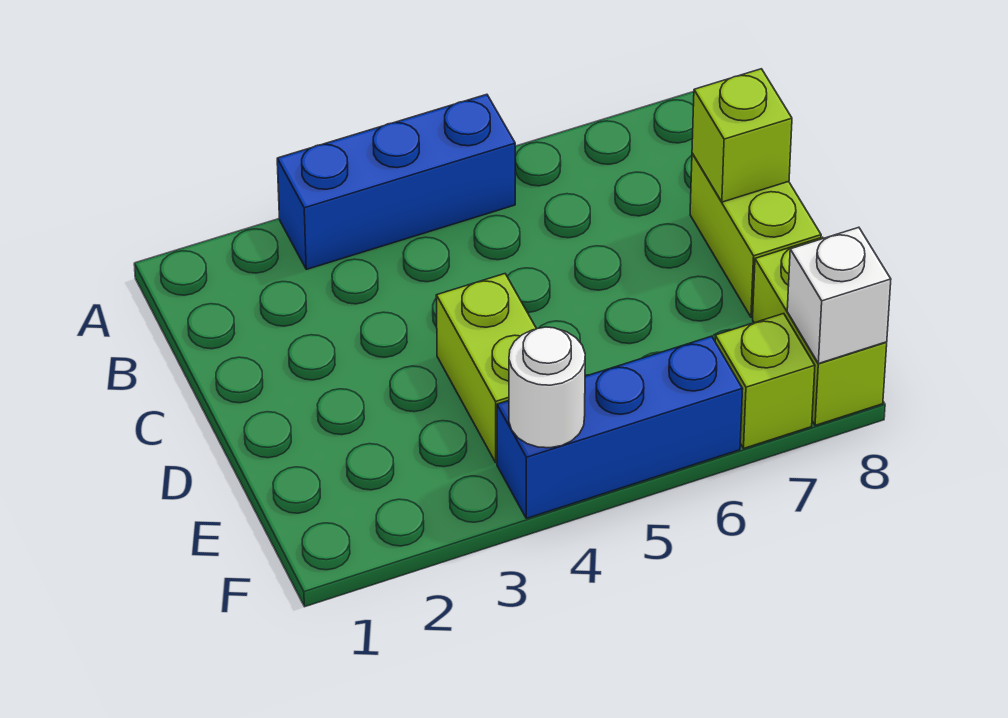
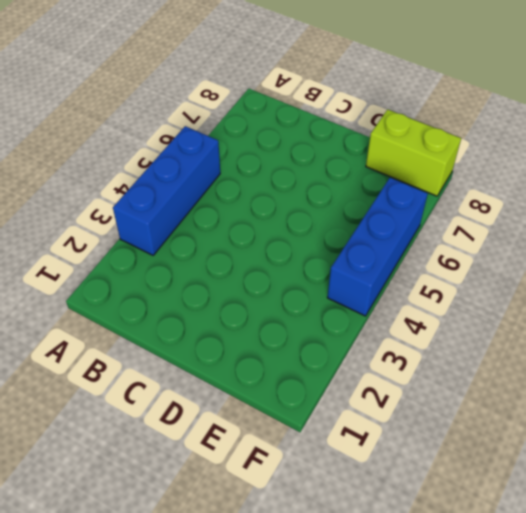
none -> lime 1x2 brick [690,153,821,317]
none -> lime 1x2 brick [436,274,536,463]

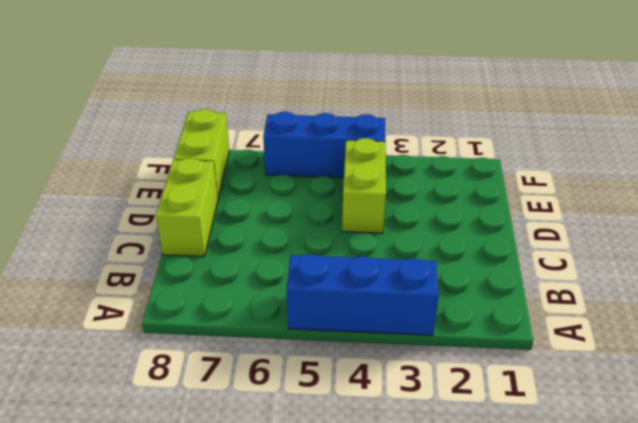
none -> lime 1x1 brick [715,314,815,448]
none -> lime 1x1 brick [692,69,792,202]

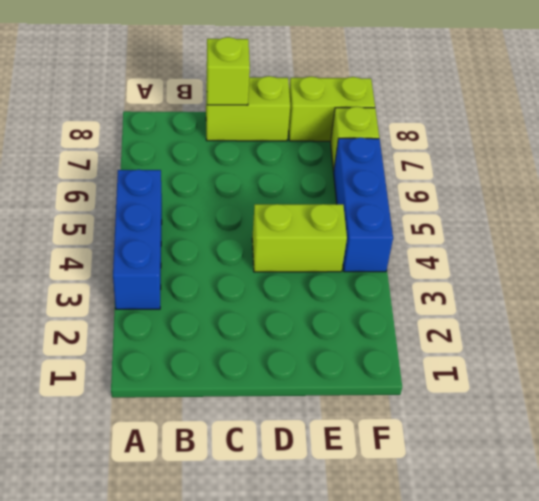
none -> white 1x1 round brick [509,327,585,448]
none -> white 1x1 brick [787,227,891,363]

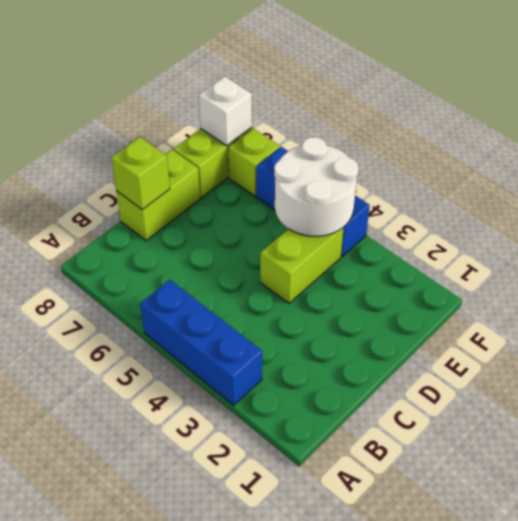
white 2x2 round brick [274,137,359,236] -> white 1x1 round brick [509,327,585,448]

